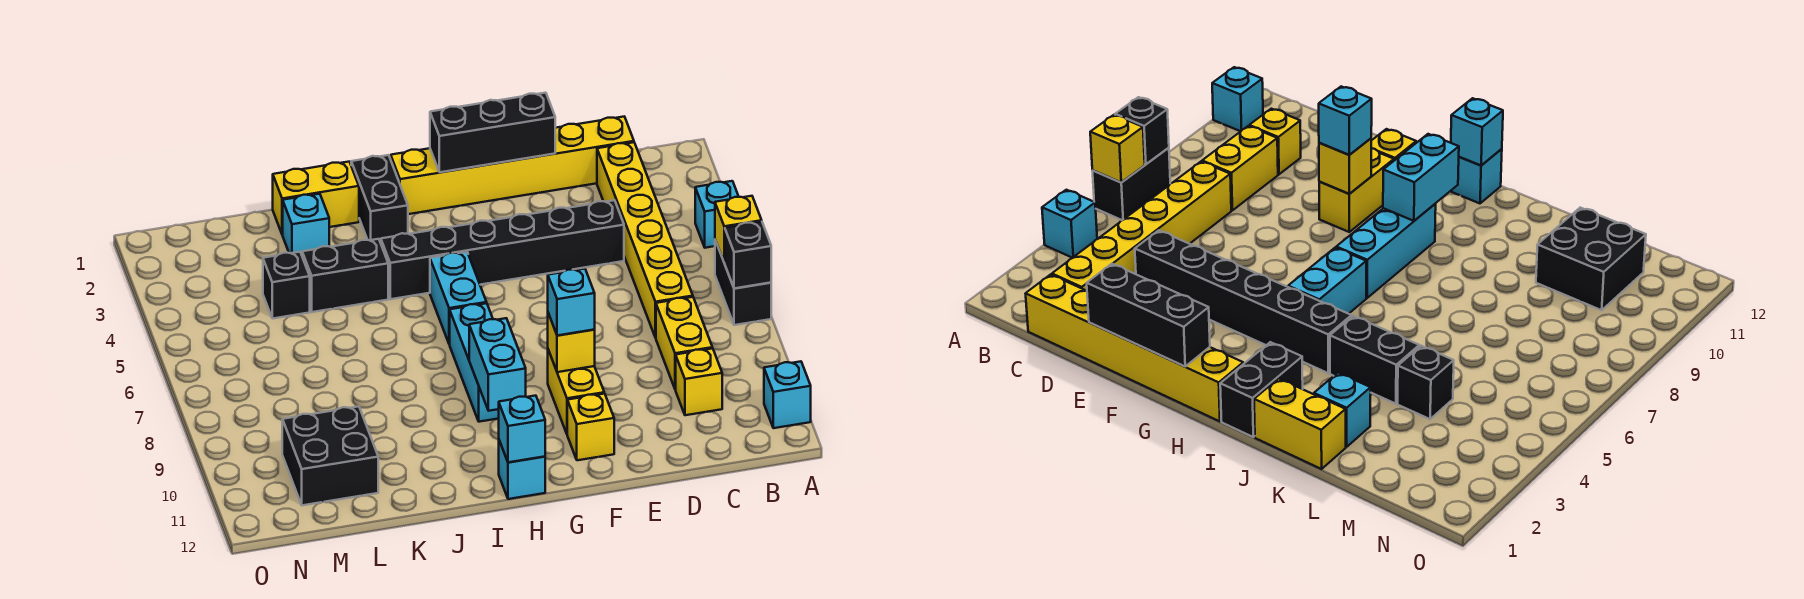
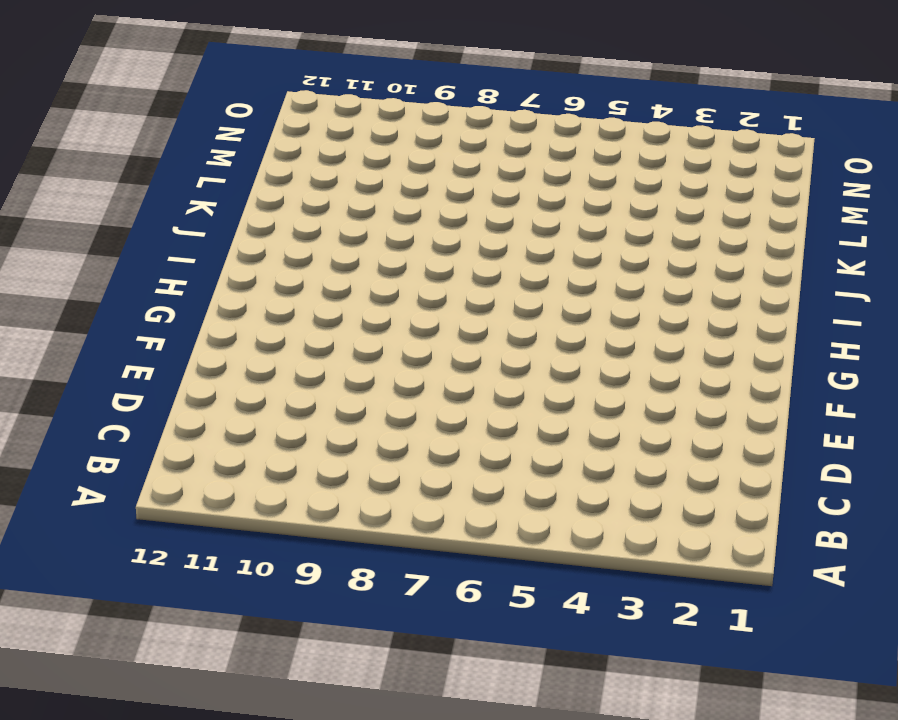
none -> cyan 1x1 brick [695,181,739,248]
none -> black 1x2 brick [715,240,771,325]
none -> cyan 1x1 brick [764,361,811,428]

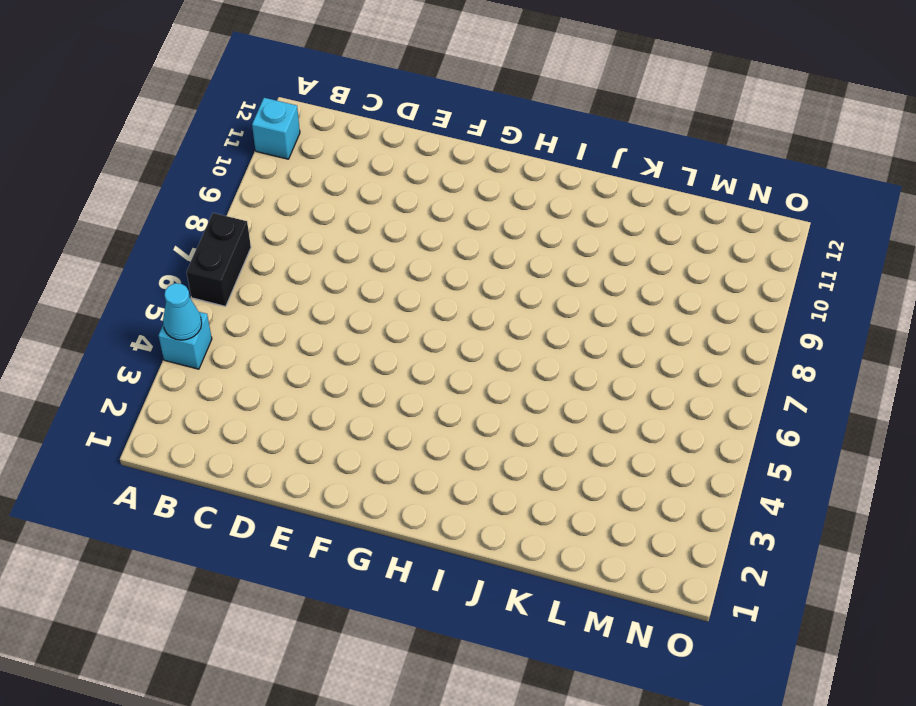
cyan 1x1 cone [163,283,202,340] -> none
none -> yellow 1x6 brick [391,117,634,214]
none -> yellow 1x6 brick [597,142,693,338]
none -> yellow 1x2 brick [656,297,712,390]

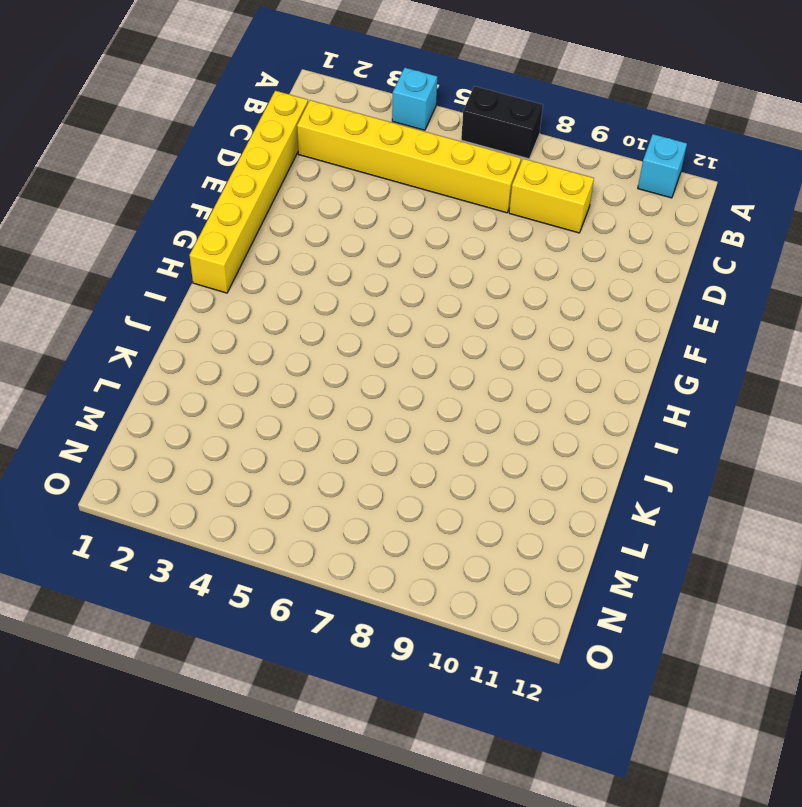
none -> yellow 1x1 brick [676,348,722,415]
none -> black 1x6 brick [381,200,624,299]
none -> yellow 1x2 brick [548,350,604,434]

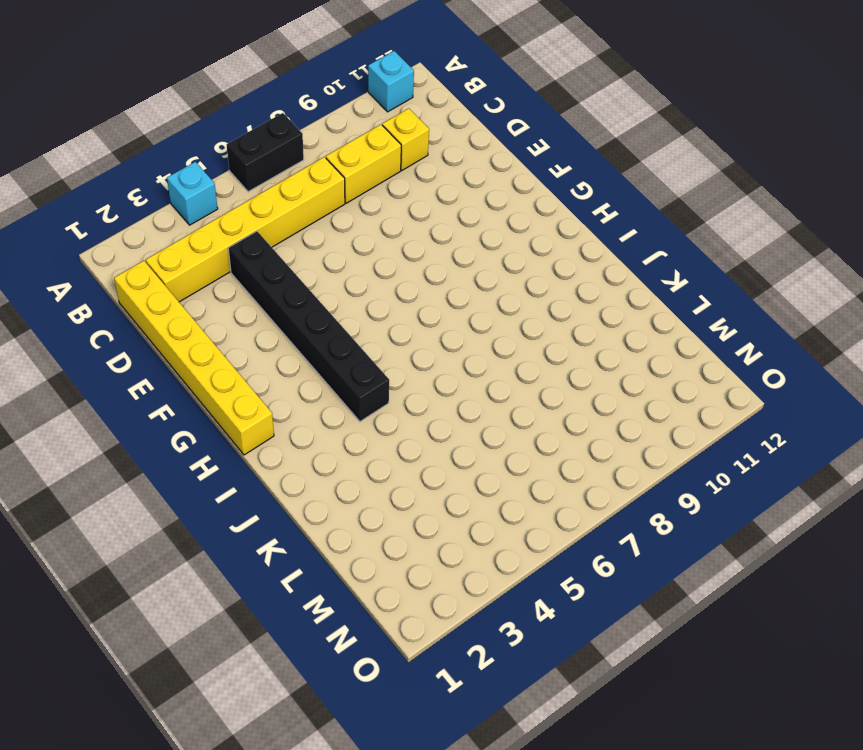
none -> yellow 1x2 brick [548,350,604,434]
none -> yellow 1x1 brick [567,394,614,460]
none -> cyan 1x2 brick [430,252,487,344]

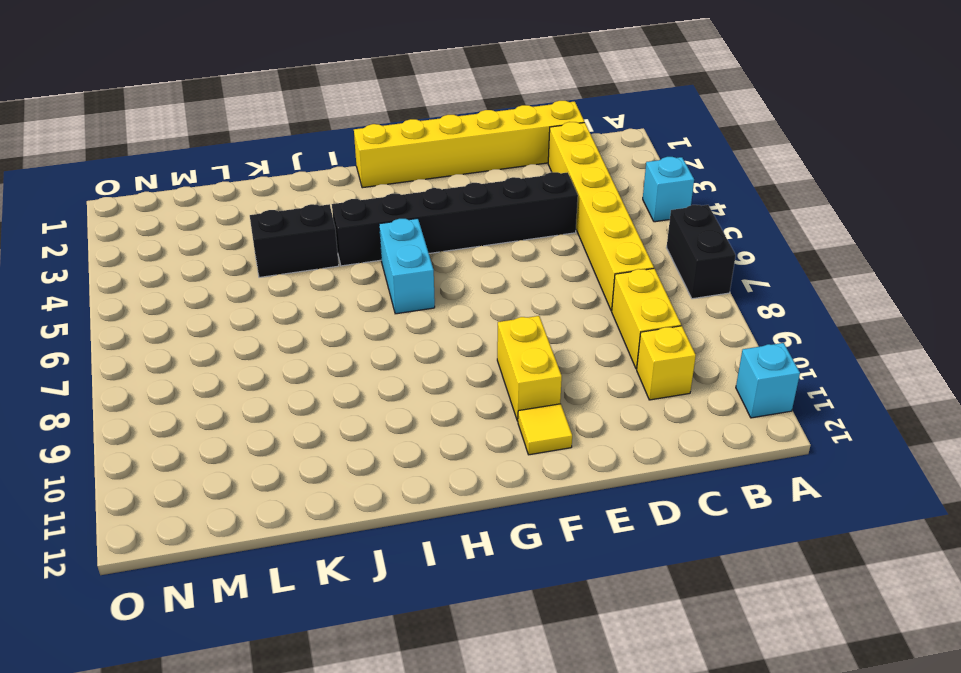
yellow 1x1 tile [518,404,572,455] -> yellow 1x1 brick [567,394,614,460]
none -> cyan 1x3 brick [450,303,499,422]
none -> cyan 1x1 brick [499,441,545,499]
none -> black 1x2 brick [351,155,408,243]

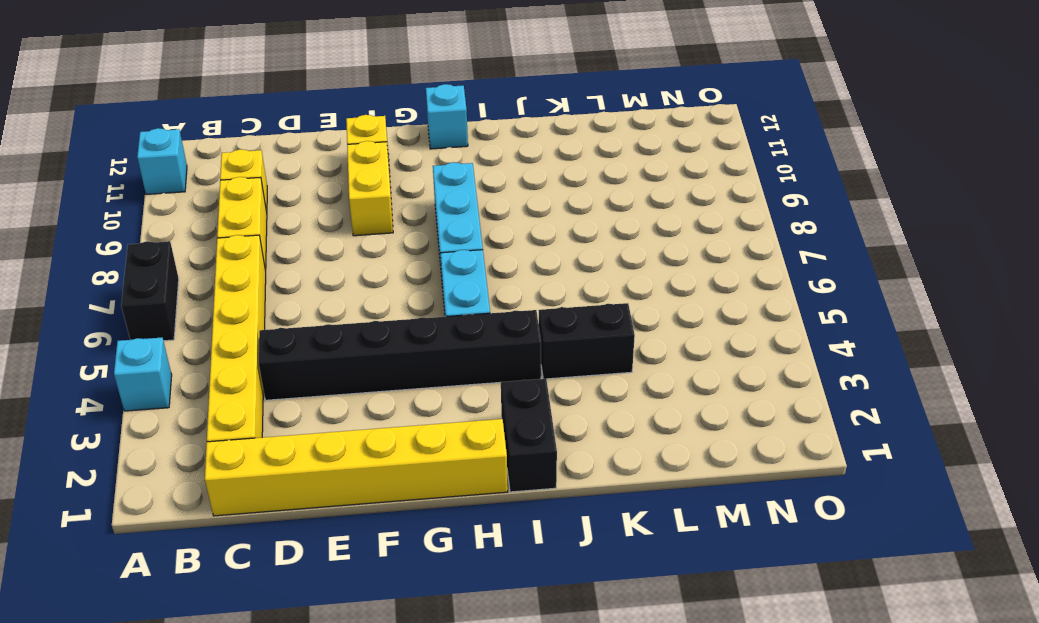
none -> yellow 1x2 brick [273,162,359,235]
none -> cyan 1x1 brick [283,194,329,255]
none -> black 1x1 brick [263,252,310,319]

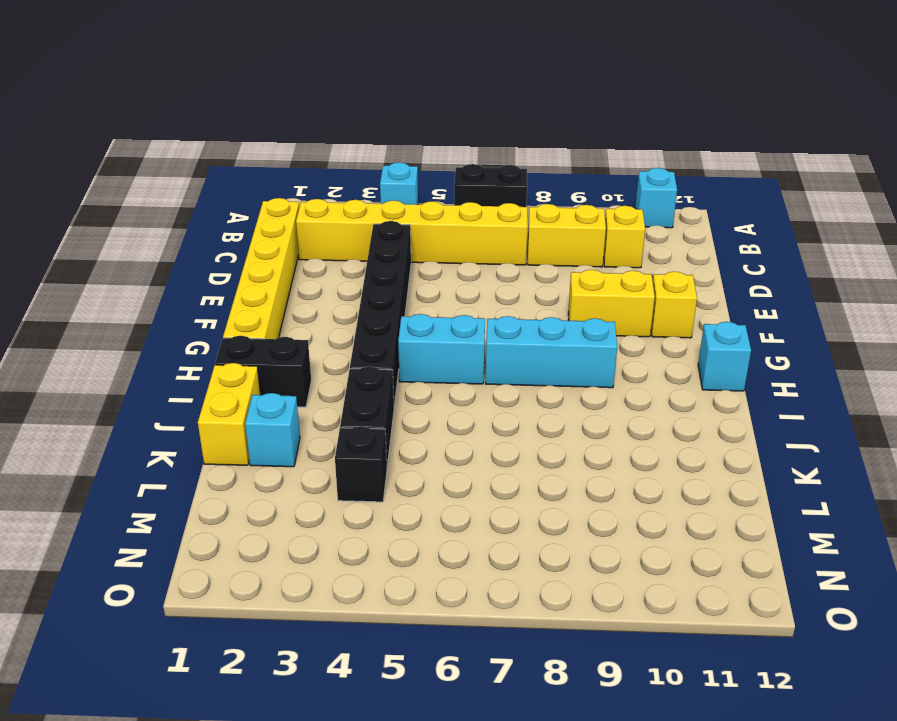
none -> black 2x2 brick [282,406,378,505]
none -> yellow 1x1 brick [715,196,762,262]
none -> black 1x1 brick [724,222,771,288]

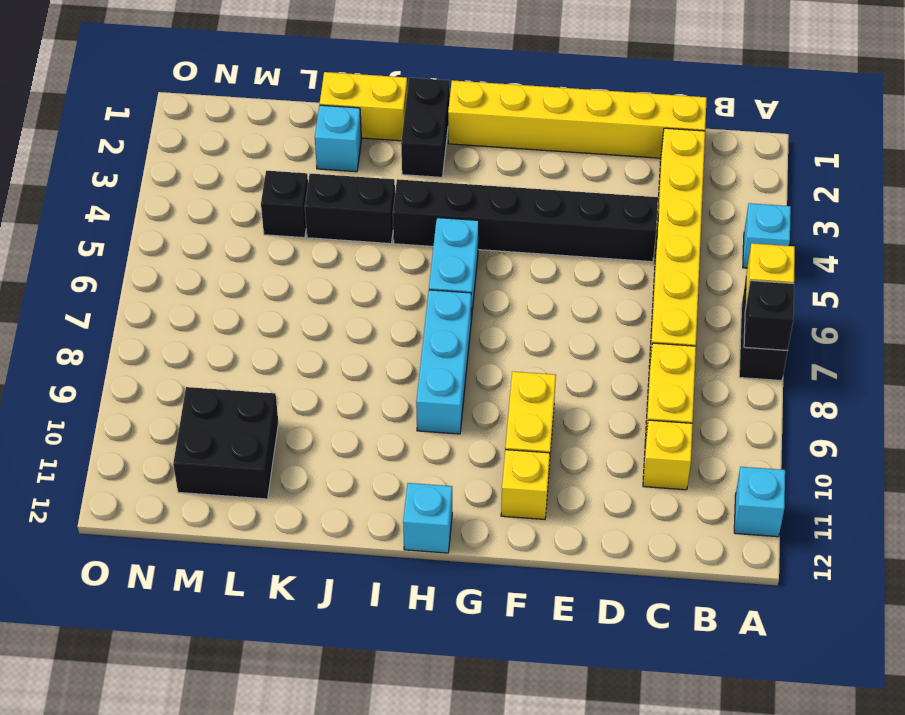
none -> black 1x3 brick [430,93,555,172]
none -> yellow 1x1 brick [548,313,595,372]
none -> cyan 1x2 brick [469,318,526,411]

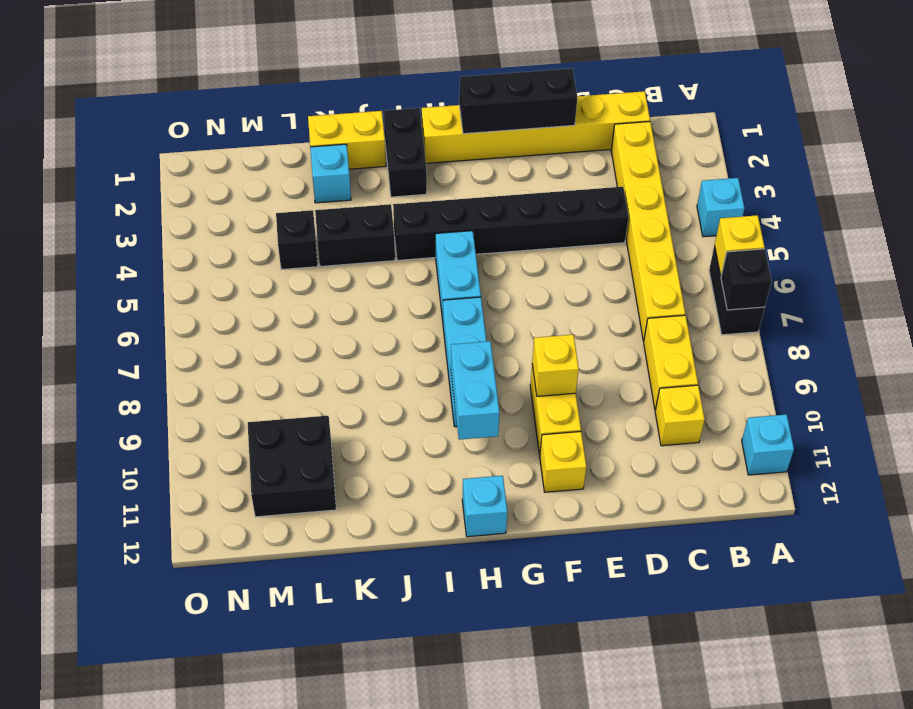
none -> cyan 1x1 brick [499,396,545,462]
none -> cyan 1x1 brick [548,269,595,335]

